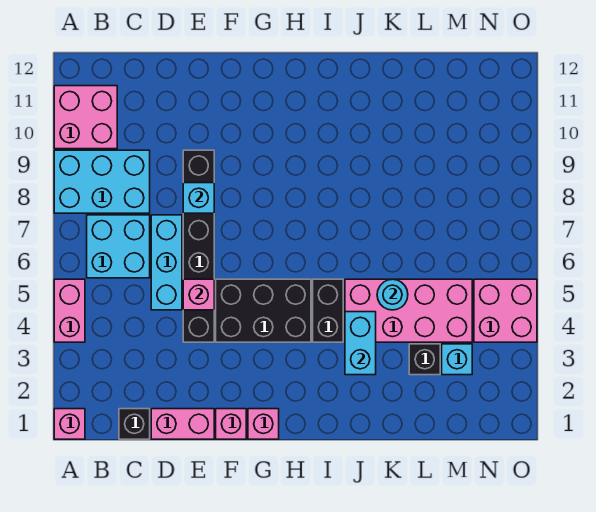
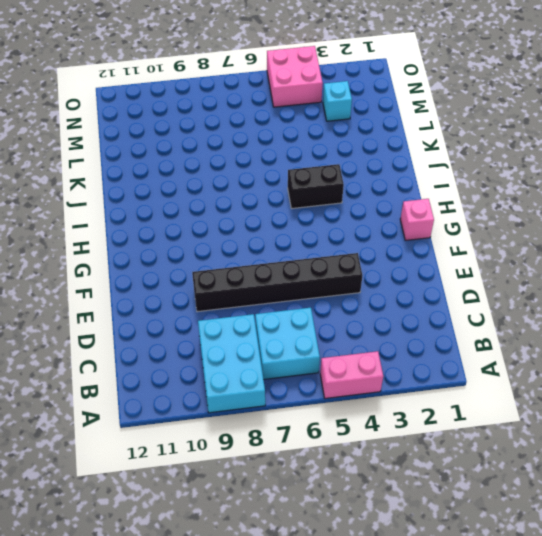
none -> pink 1x1 brick [54,409,85,439]
none -> pink 2x2 brick [54,86,117,149]
none -> black 1x1 brick [119,409,150,439]

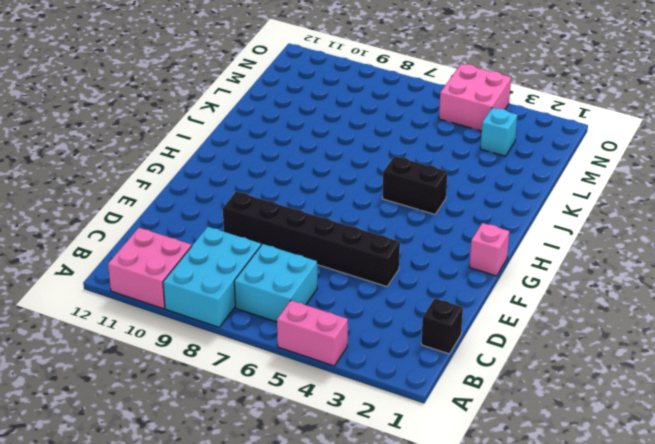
none -> pink 1x1 brick [54,409,85,439]
none -> pink 1x2 brick [151,409,214,439]
none -> cyan 1x3 brick [151,215,182,310]

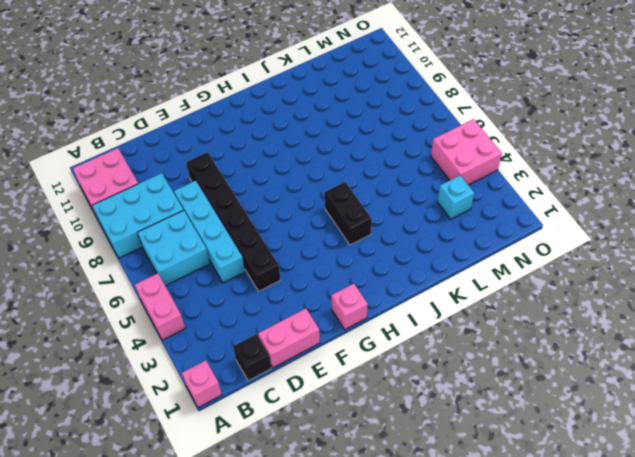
cyan 1x4 brick [174,181,245,283] -> cyan 1x3 brick [151,215,182,310]
none -> pink 1x1 brick [216,409,246,439]
none -> black 2x3 brick [216,279,311,342]
none -> pink 2x4 brick [345,279,472,342]

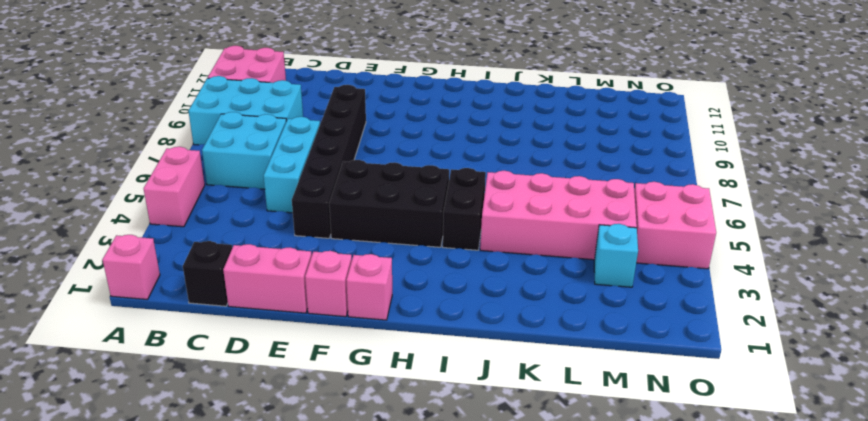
none -> black 1x1 brick [409,344,440,375]
none -> pink 1x1 brick [183,279,214,310]
none -> cyan 1x1 brick [183,183,214,213]

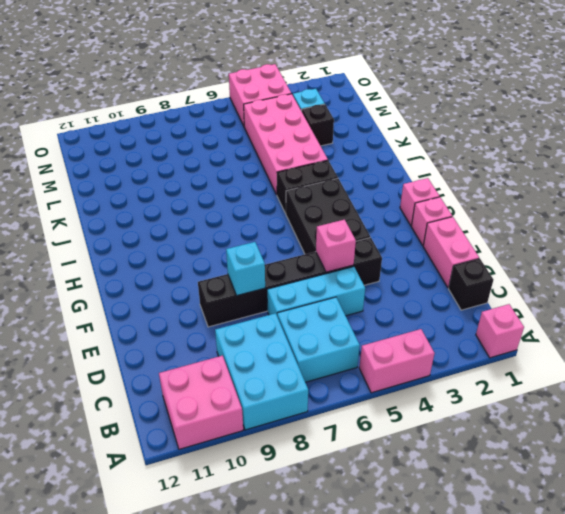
none -> cyan 1x2 brick [345,312,376,375]
none -> cyan 1x1 round brick [377,279,408,310]

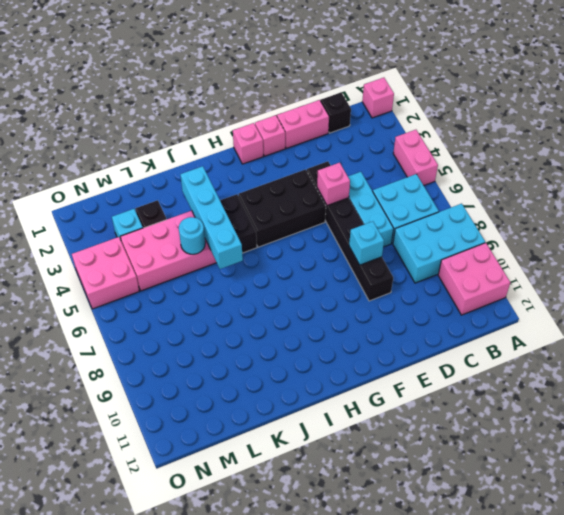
cyan 1x4 brick [180,166,243,269] -> cyan 1x2 brick [345,312,376,375]

